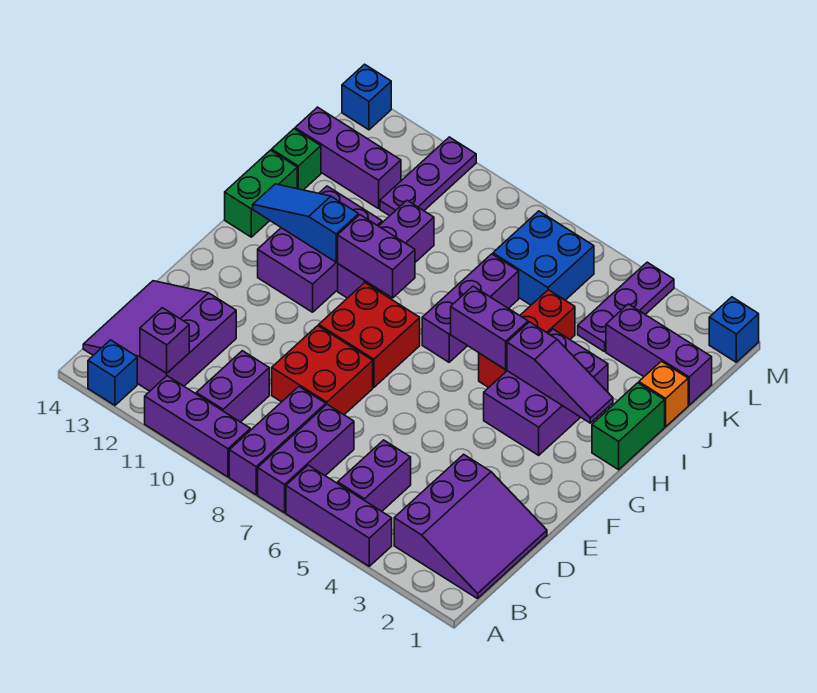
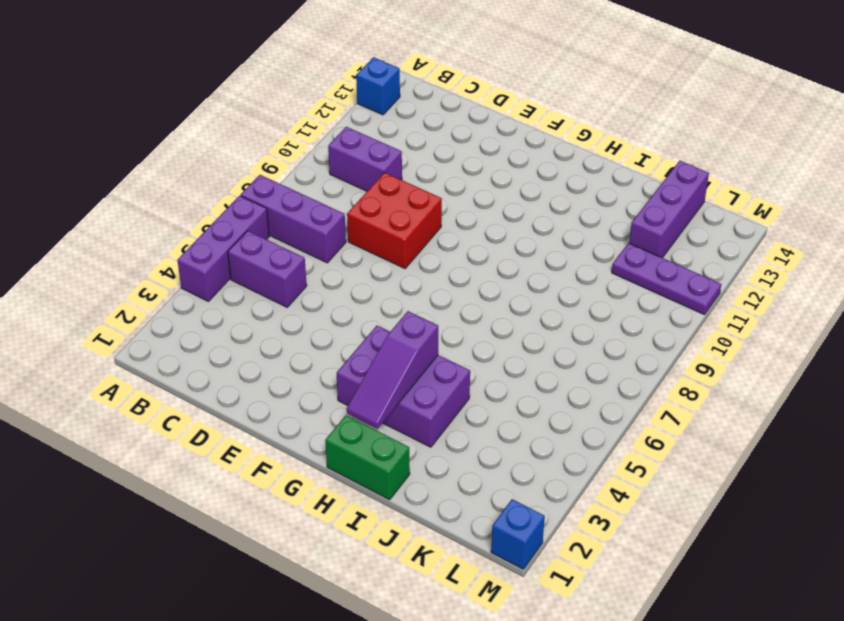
none -> purple 1x3 brick [229,387,326,495]
none -> purple 1x3 brick [145,376,250,477]
none -> purple 3x3 slope [394,454,547,599]
none -> purple 3x3 slope [83,281,236,391]

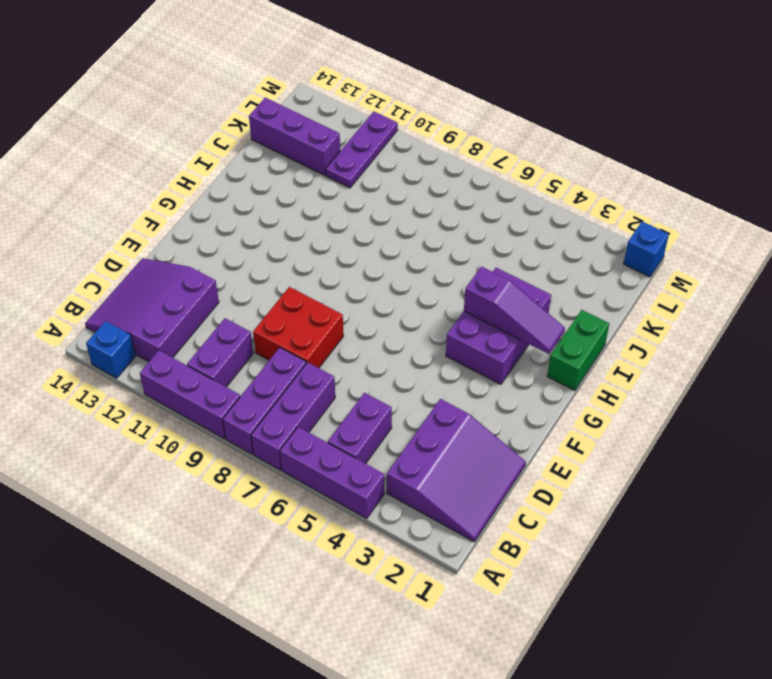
none -> red 2x2 brick [319,283,420,387]
none -> purple 2x3 brick [258,186,382,312]
none -> red 1x3 brick [479,290,575,388]
none -> purple 1x3 brick [422,254,519,362]

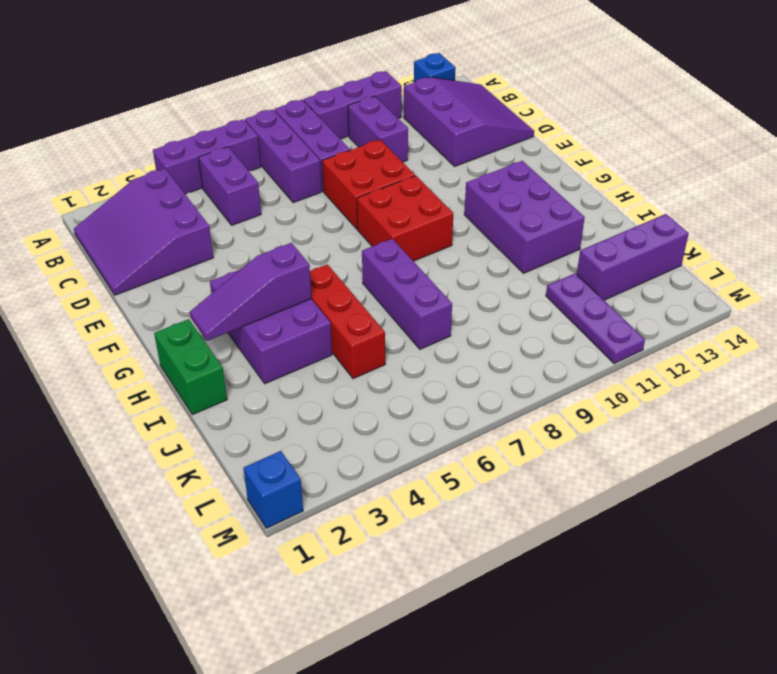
none -> purple 1x3 brick [338,200,434,298]
none -> green 1x2 brick [225,150,297,237]
none -> orange 1x1 brick [639,361,688,427]
none -> green 1x1 brick [272,129,321,190]

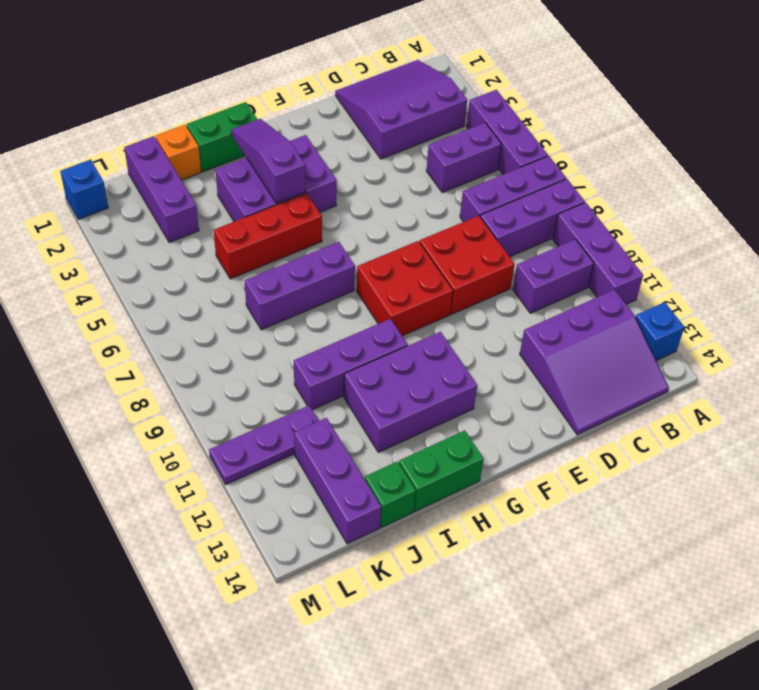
none -> purple 1x3 plate [578,262,674,352]
none -> blue 2x2 brick [493,211,594,305]
none -> blue 1x1 brick [342,64,391,130]
none -> purple 1x1 brick [140,308,189,373]

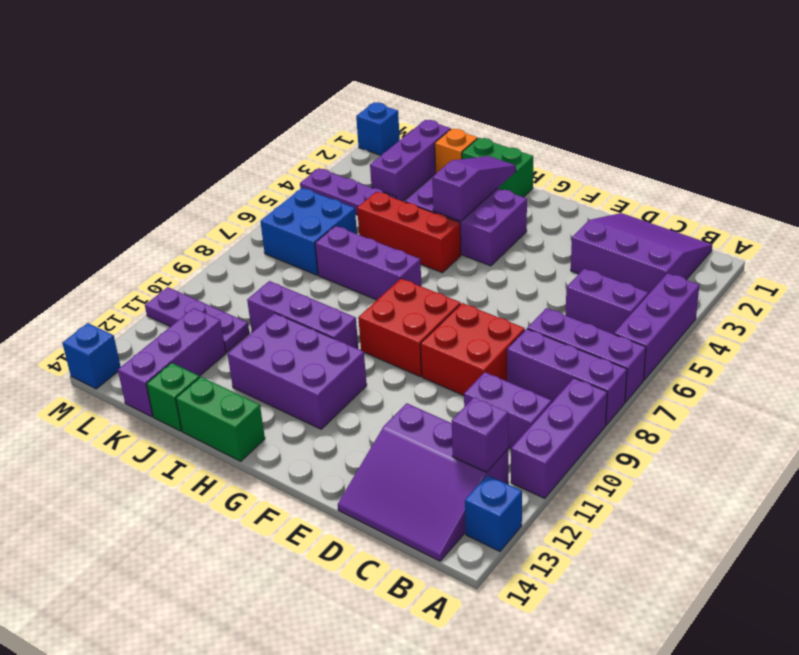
none -> purple 1x2 brick [451,286,528,370]
none -> purple 1x2 brick [337,215,415,298]
none -> blue 1x3 slope [253,184,359,262]

